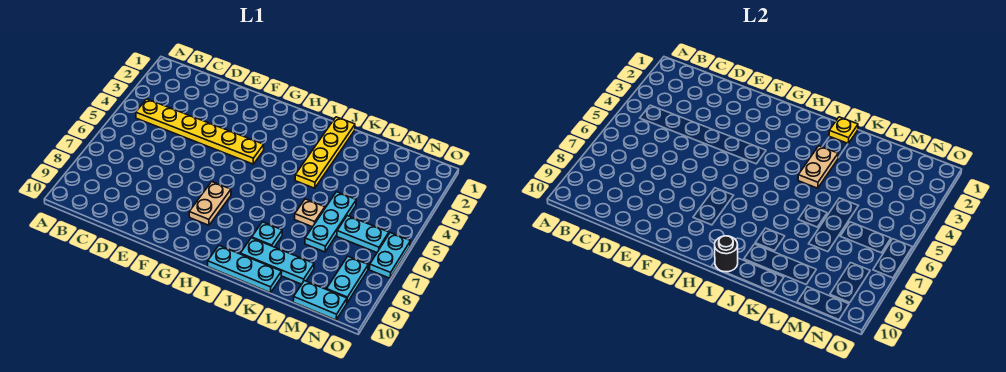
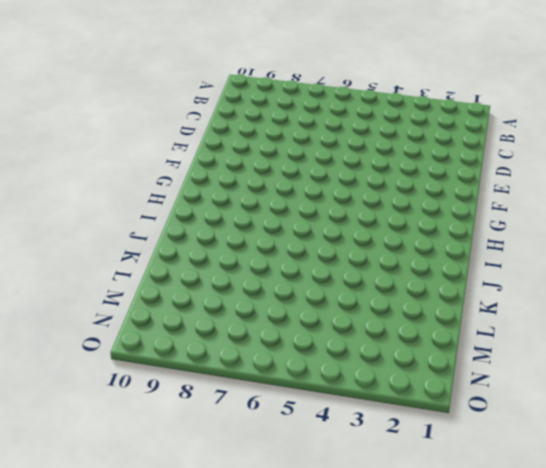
none -> yellow 1x6 plate [136,99,264,164]
none -> tan 1x2 plate [189,182,231,225]
none -> cyan 1x3 plate [208,246,282,293]

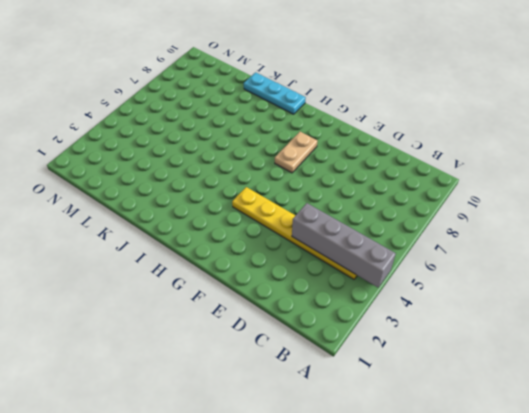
grey 1x4 brick [292,203,396,287] -> none
none -> yellow 1x4 plate [295,117,355,188]
none -> cyan 1x1 plate [252,222,282,247]
none -> cyan 1x3 plate [240,238,314,284]

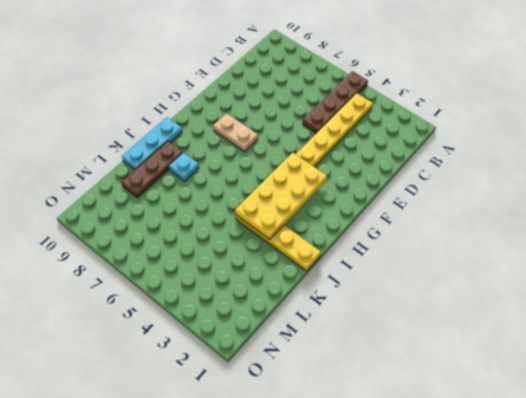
brown 1x4 plate [303,71,368,133] -> none
yellow 2x4 plate [235,153,327,240] -> tan 1x2 plate [798,146,838,188]
brown 1x3 plate [121,141,182,198] -> cyan 1x3 plate [240,238,314,284]
none -> tan 1x1 plate [295,199,325,227]
none -> cyan 1x3 plate [305,192,356,252]
none -> cyan 1x2 plate [337,216,389,252]

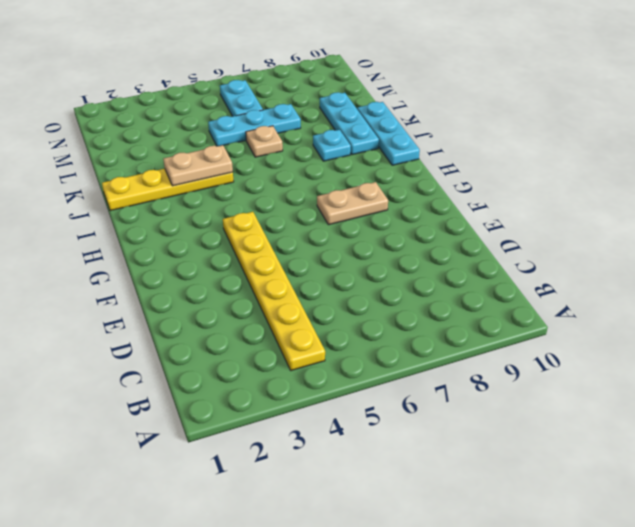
none -> cyan 1x2 plate [293,281,347,320]
none -> cyan 1x2 plate [327,256,368,302]
none -> cyan 1x2 plate [369,233,410,278]

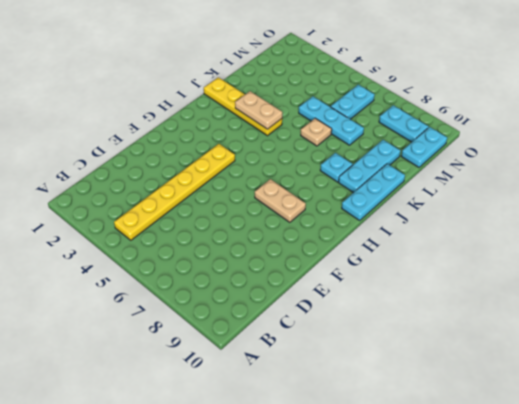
none -> cyan 1x2 plate [369,233,410,278]
none -> black 1x1 round brick [715,236,738,272]
none -> yellow 1x1 plate [829,117,858,143]

